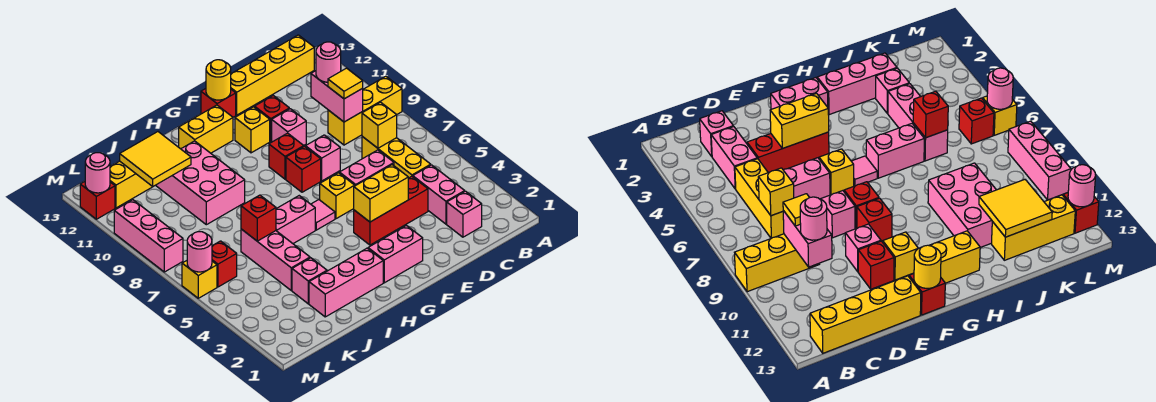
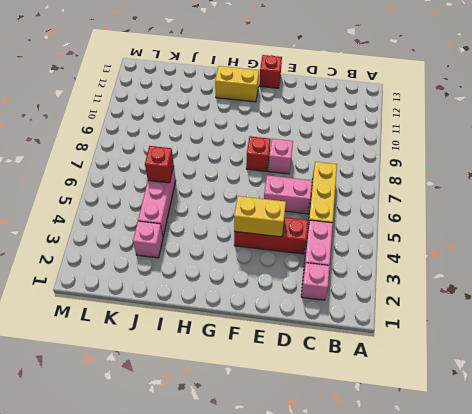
none -> yellow 1x3 brick [328,76,402,145]
none -> yellow 1x4 brick [231,35,314,115]
none -> pink 1x1 brick [272,109,306,145]
none -> red 1x1 brick [255,96,289,141]

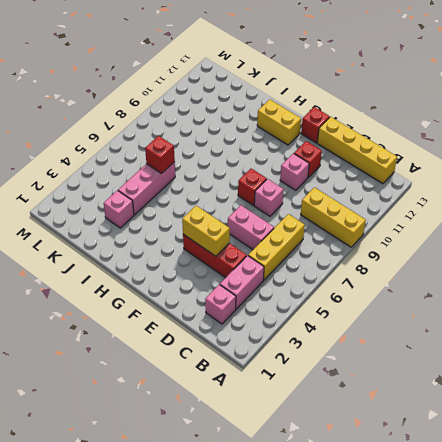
none -> pink 1x2 brick [368,226,423,283]
none -> yellow 1x1 brick [320,173,355,219]
none -> red 1x1 brick [269,133,304,179]
none -> yellow 1x1 brick [235,107,270,153]

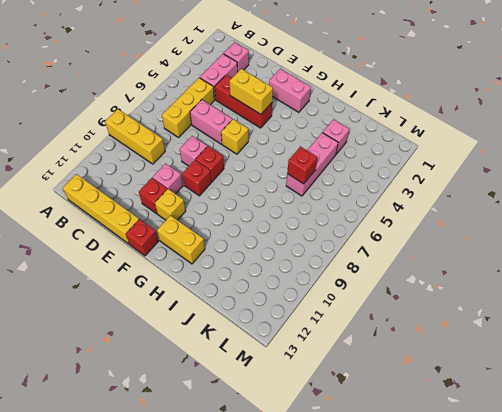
none -> pink 1x1 tile [311,200,335,230]
none -> pink 1x3 brick [309,248,383,317]
none -> pink 1x2 brick [276,196,315,244]
none -> pink 2x3 brick [156,141,245,225]

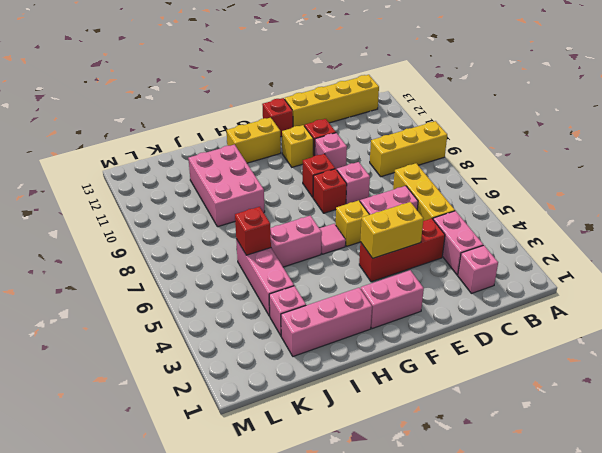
none -> yellow 1x3 brick [110,161,153,208]
none -> red 1x1 brick [212,241,237,287]
none -> yellow 1x1 brick [182,261,217,298]
none -> pink 1x3 brick [114,200,183,272]

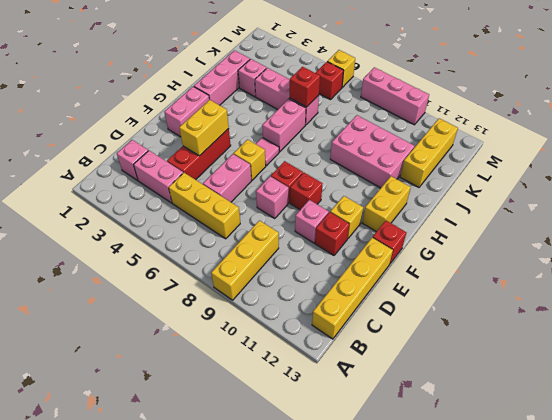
none -> red 1x1 brick [80,182,115,219]
none -> yellow 1x1 brick [362,102,397,148]
none -> pink 1x2 brick [311,71,363,122]
none -> yellow 1x1 round brick [206,60,231,100]

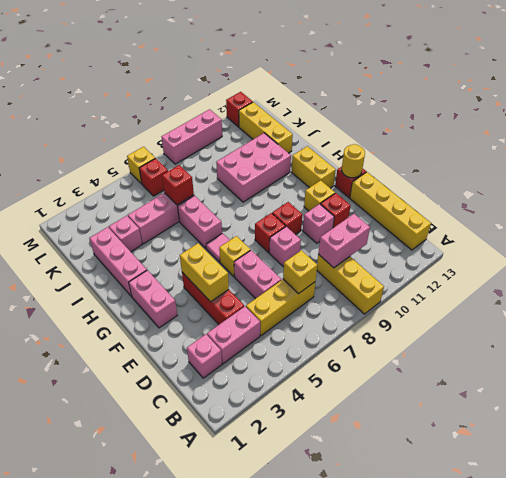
none -> yellow 2x2 tile [120,132,191,186]
none -> pink 1x1 round brick [187,232,212,272]
none -> pink 1x1 round brick [85,153,110,193]
none -> yellow 1x1 tile [328,68,363,99]

